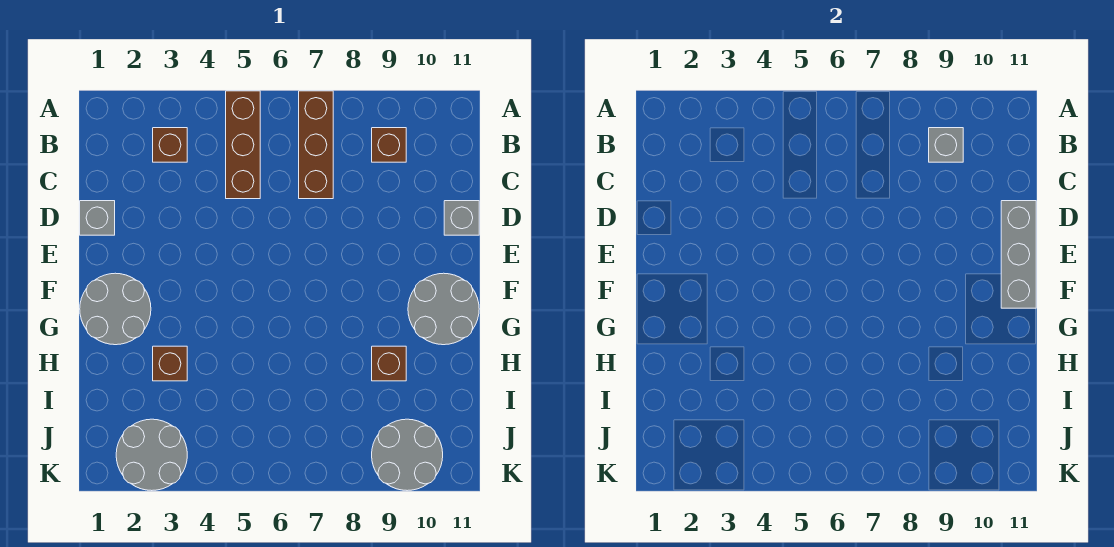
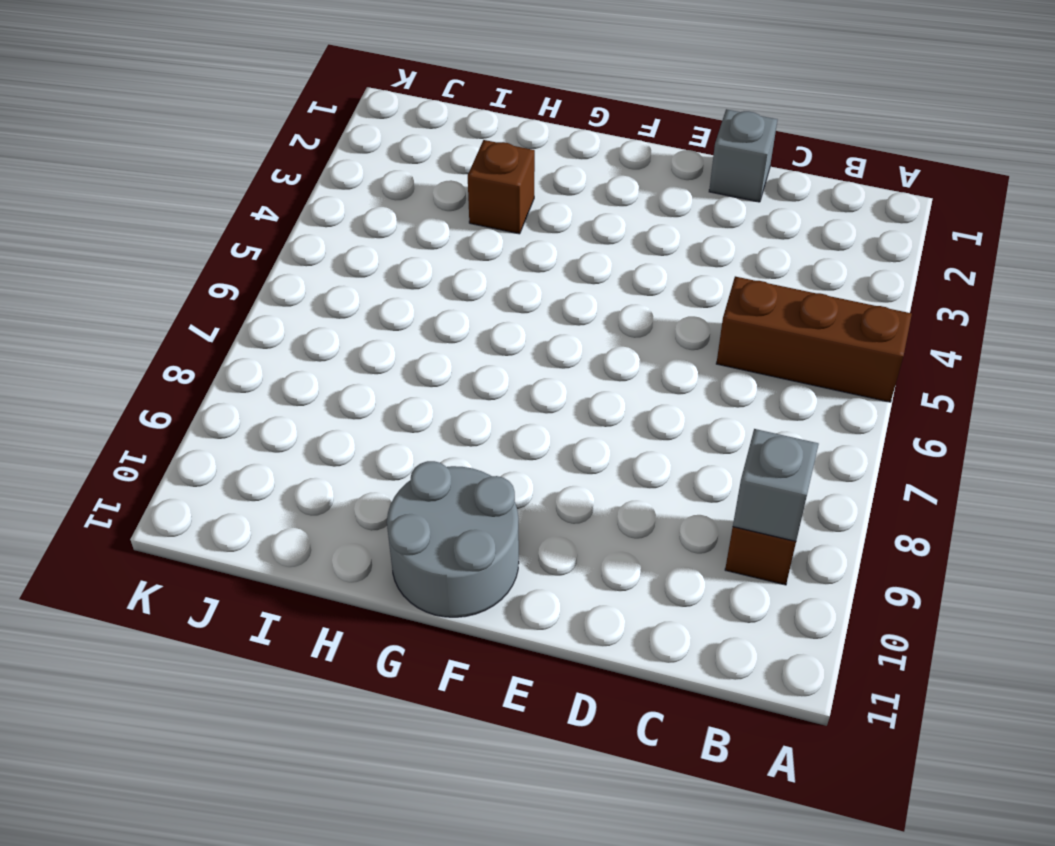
none -> brown 1x3 brick [299,91,333,199]
none -> brown 1x1 brick [153,128,187,162]
none -> grey 1x1 brick [444,201,479,235]

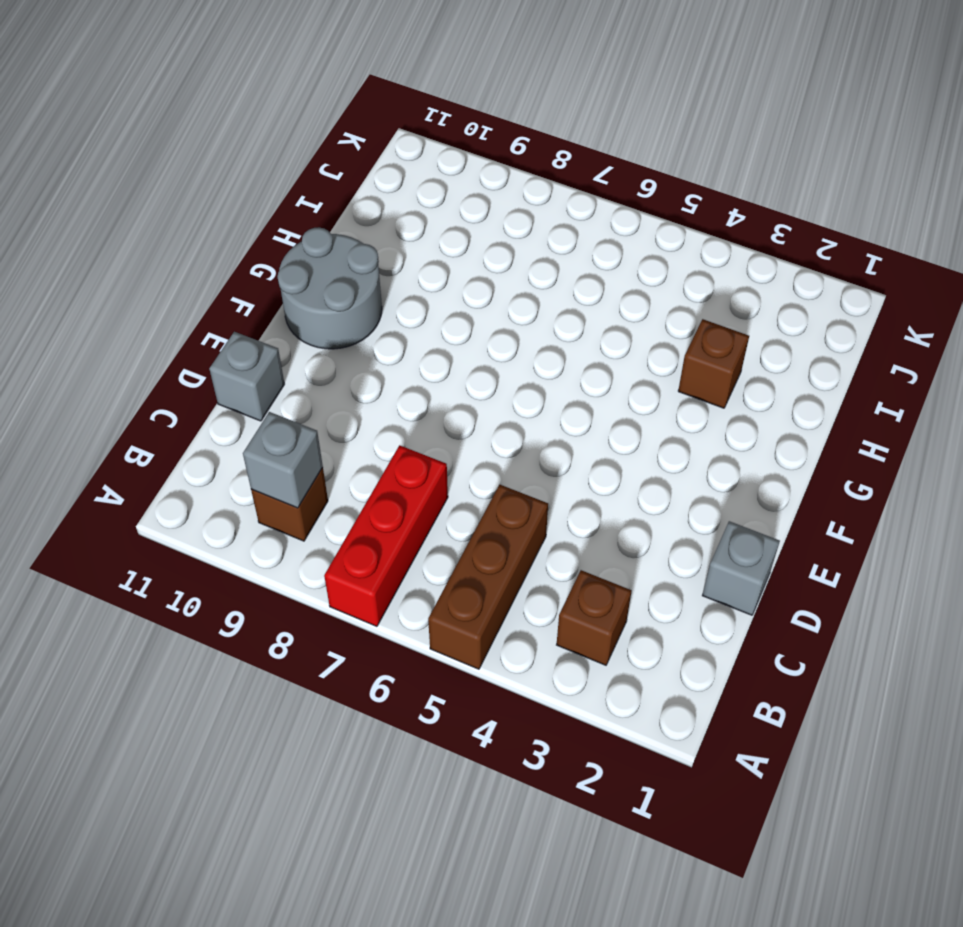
red 1x3 brick [324,445,448,626] -> brown 1x3 brick [299,91,333,199]
none -> grey 2x2 round brick [80,273,151,345]
none -> brown 1x1 brick [372,346,406,381]
none -> grey 2x2 round brick [116,419,187,491]

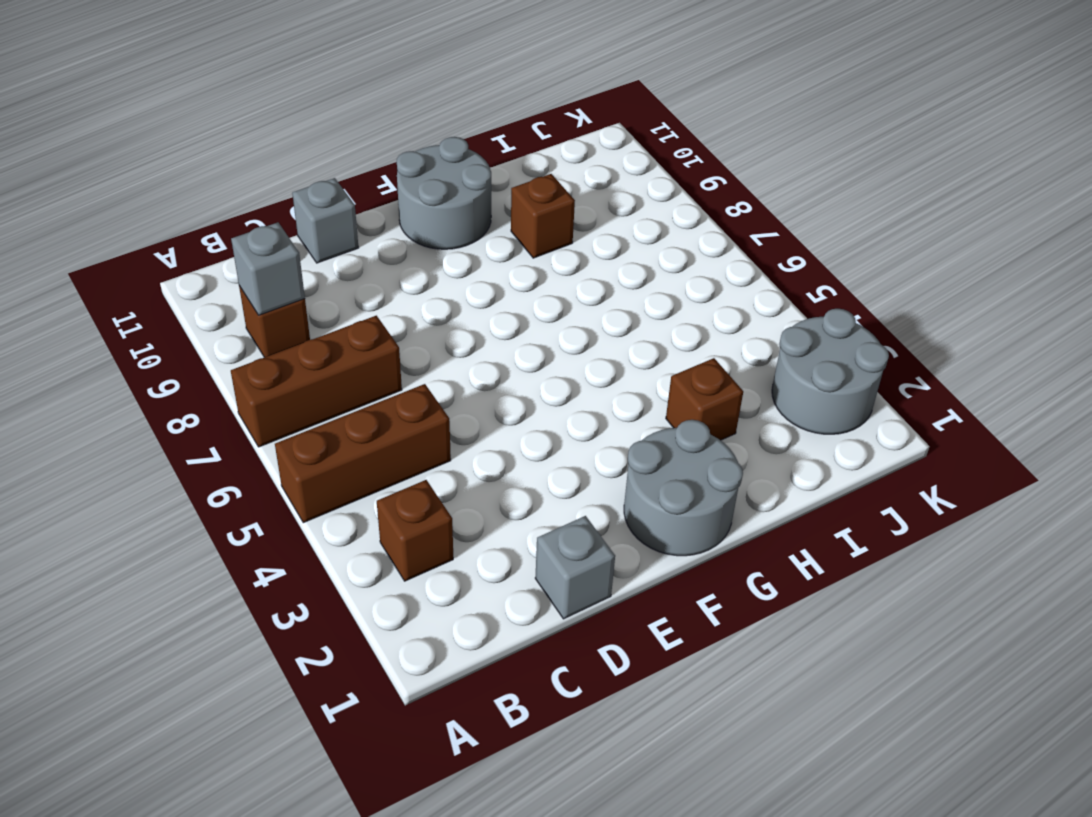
none -> grey 2x2 round brick [372,419,443,491]
none -> grey 1x3 brick [1001,201,1036,308]

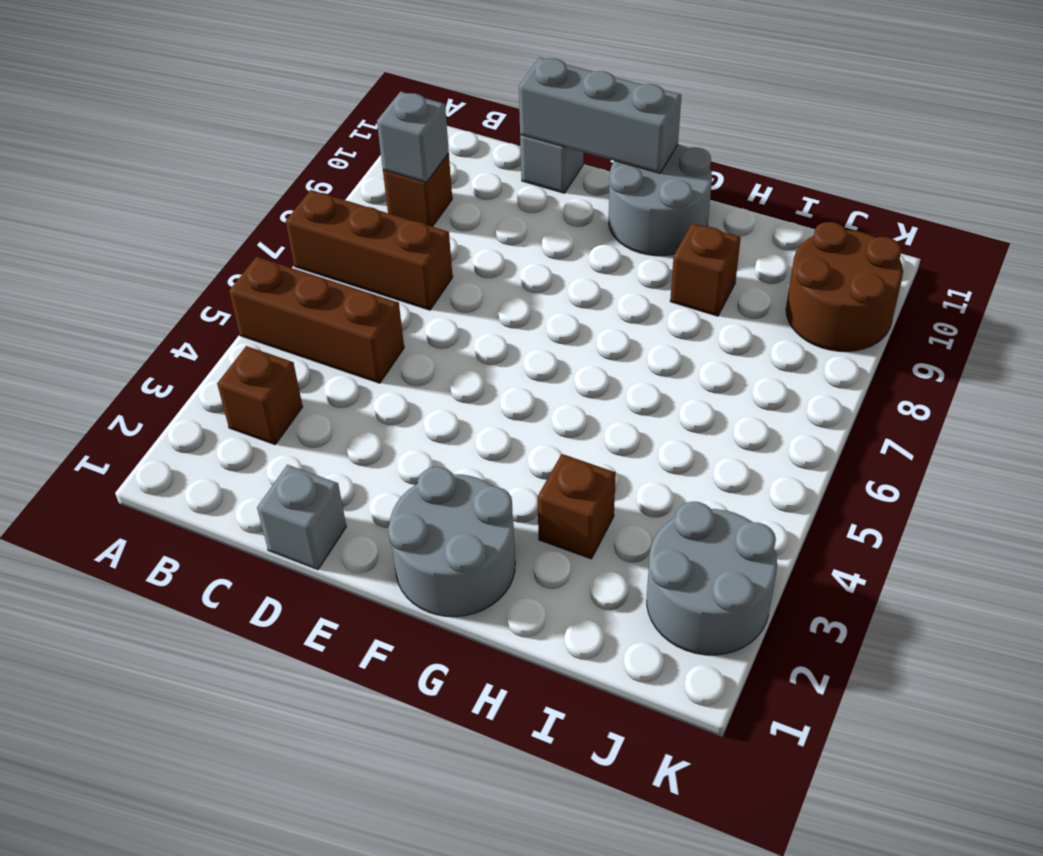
brown 2x2 round brick [786,222,903,351] -> grey 2x2 round brick [372,419,443,491]

